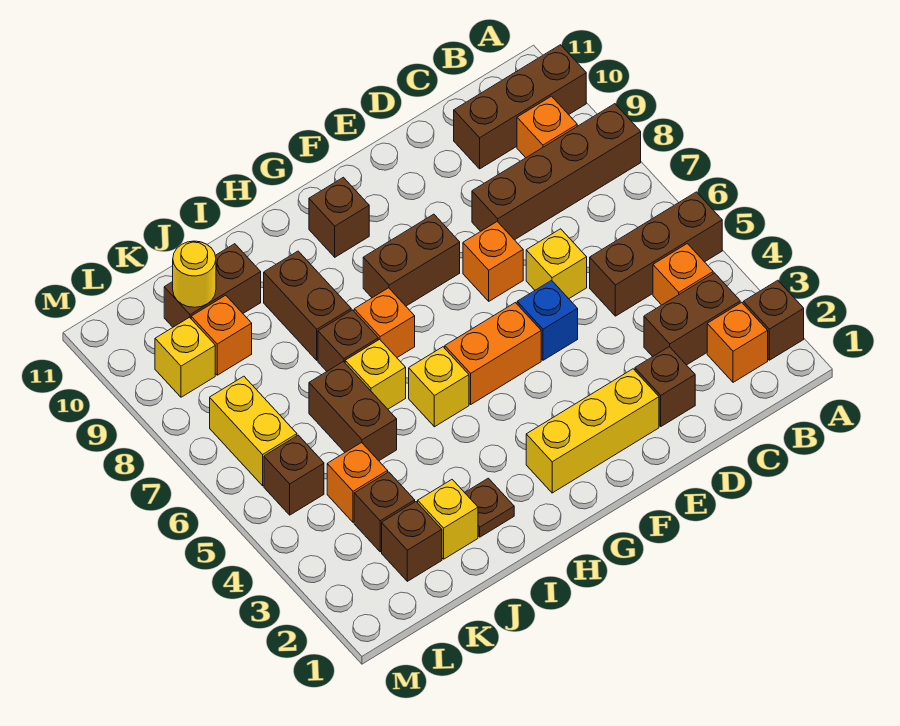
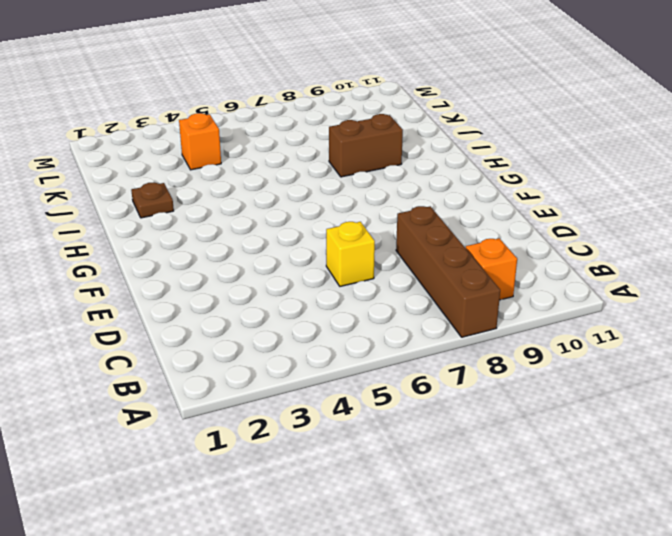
none -> brown 1x1 brick [743,280,804,360]
none -> brown 1x3 brick [590,192,722,316]
none -> brown 1x3 brick [454,45,586,169]
none -> orange 1x1 brick [707,302,768,382]

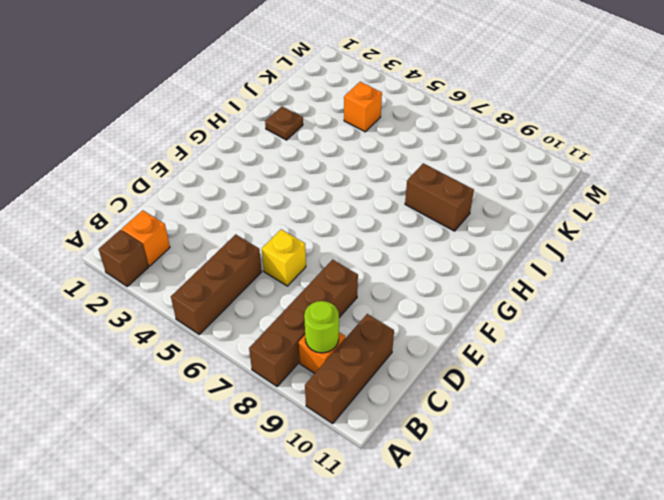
lime 1x1 round brick [304,301,339,353] -> none
none -> brown 1x2 brick [644,273,740,365]
none -> orange 1x1 brick [653,244,713,305]
none -> brown 1x1 brick [635,347,695,426]
none -> yellow 1x3 brick [526,369,659,493]

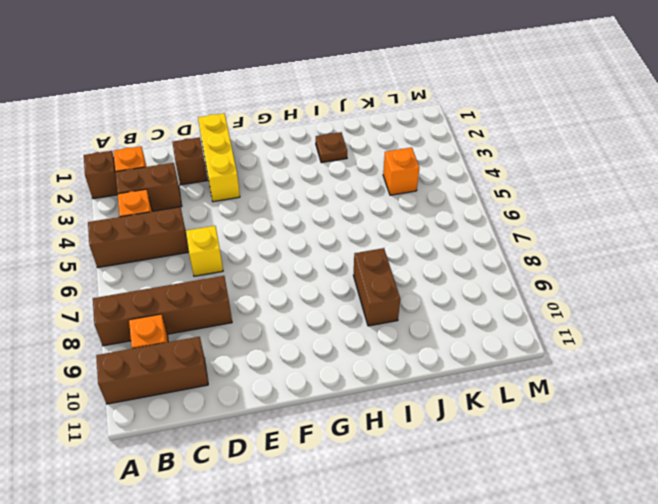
yellow 1x3 brick [198,113,240,202] -> yellow 1x3 brick turned to [526,369,659,493]
none -> blue 1x1 brick [517,280,578,360]
none -> orange 1x1 brick [463,222,523,301]
none -> orange 1x2 brick [445,303,541,404]
none -> brown 1x2 brick [363,214,460,306]

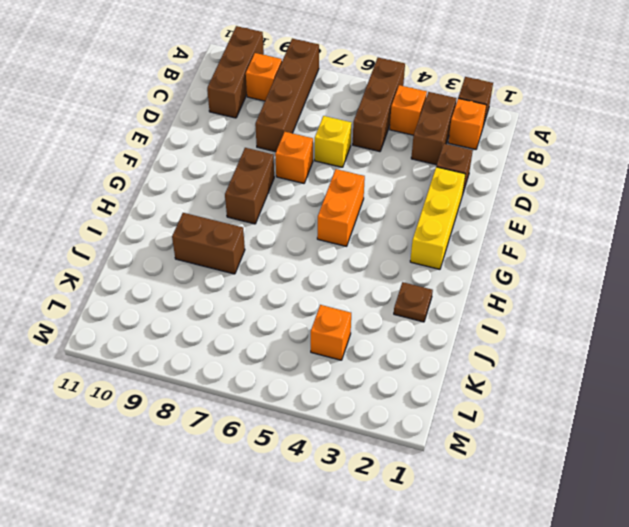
none -> blue 1x1 brick [517,280,578,360]
none -> brown 1x1 brick [309,177,369,257]
none -> yellow 1x1 brick [409,347,469,427]
none -> orange 1x1 brick [354,288,415,357]

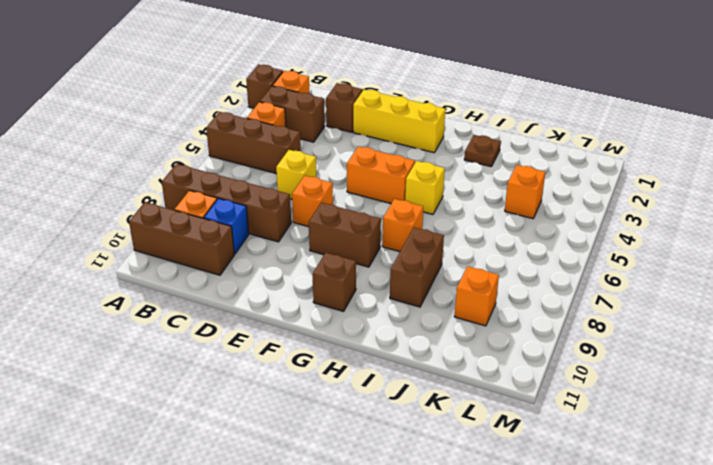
blue 1x1 brick [204,198,249,254] -> blue 1x1 brick moved to [517,280,578,360]
none -> yellow 1x1 brick [345,339,406,409]
none -> brown 1x1 brick [318,310,378,371]
none -> yellow 1x1 brick [418,480,478,559]
none -> brown 1x2 brick [309,362,397,461]

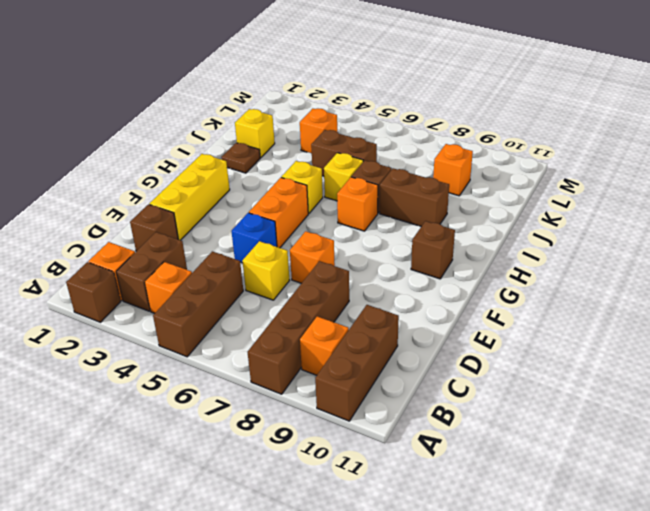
none -> brown 1x2 brick [363,214,460,306]
none -> brown 1x2 brick [164,244,261,327]
none -> brown 1x1 brick [382,502,442,581]
none -> brown 1x1 brick [354,472,415,552]

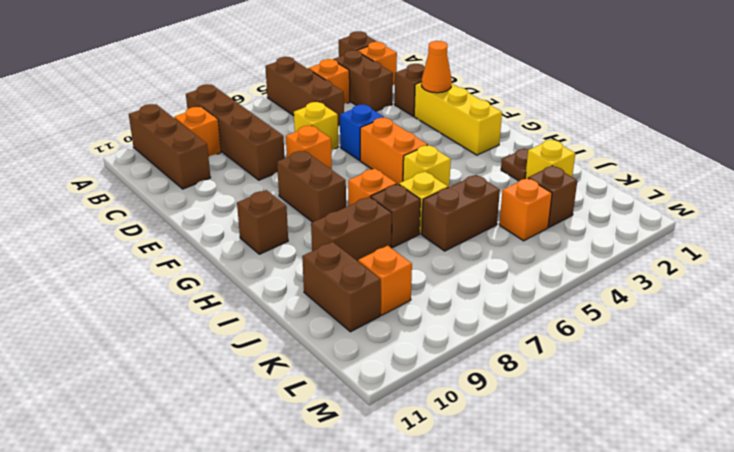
orange 1x1 cone [421,41,452,93] -> none
none -> brown 1x1 brick [382,502,442,581]
none -> brown 1x1 brick [264,435,324,515]
none -> yellow 1x2 brick [210,376,297,486]
none -> yellow 1x1 brick [155,317,215,397]

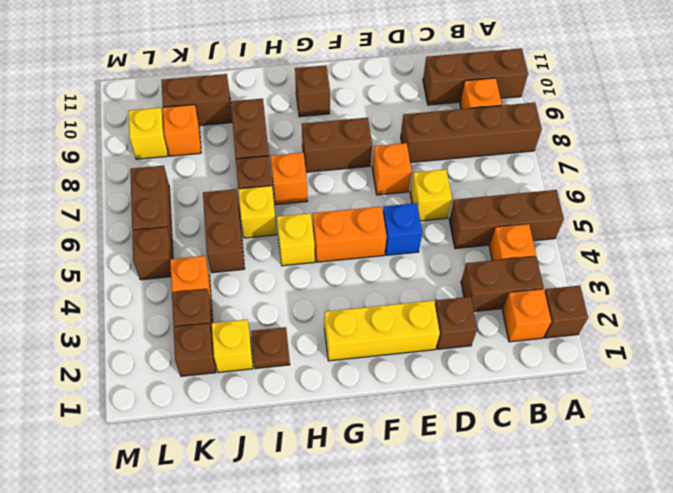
brown 1x2 brick [130,166,172,243] -> yellow 1x2 brick [210,376,297,486]
none -> yellow 1x1 round brick [173,241,216,307]

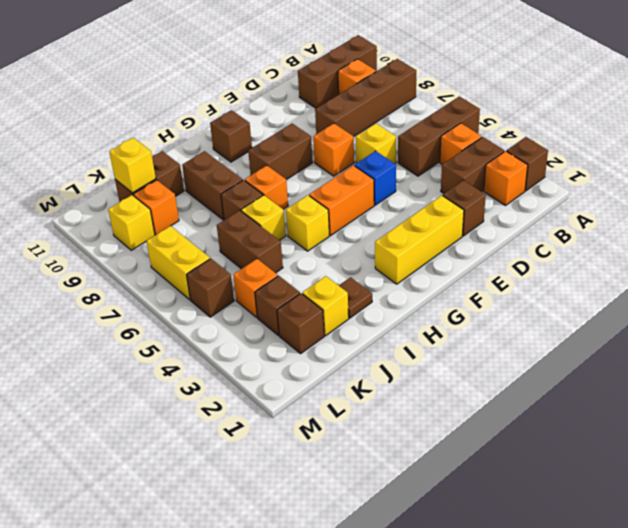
yellow 1x1 brick [109,138,156,193] -> yellow 1x1 round brick [173,241,216,307]

